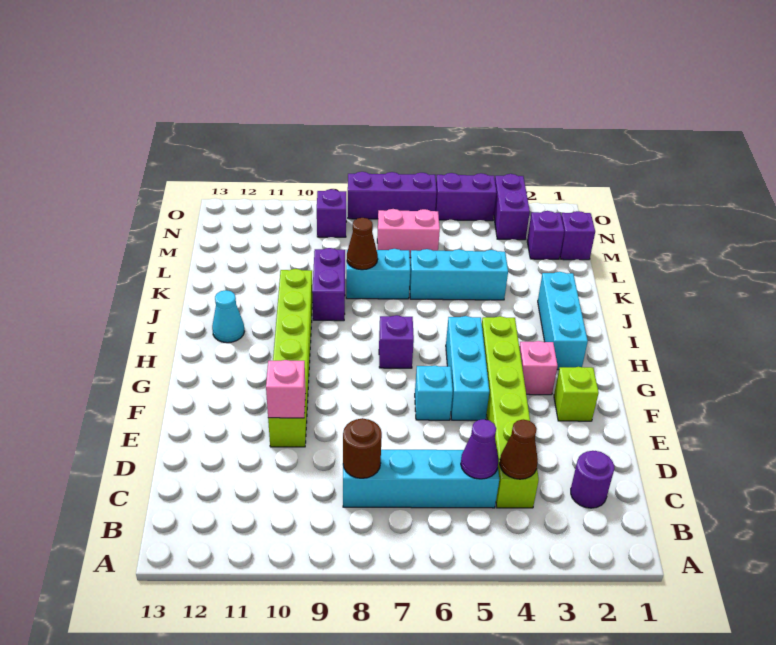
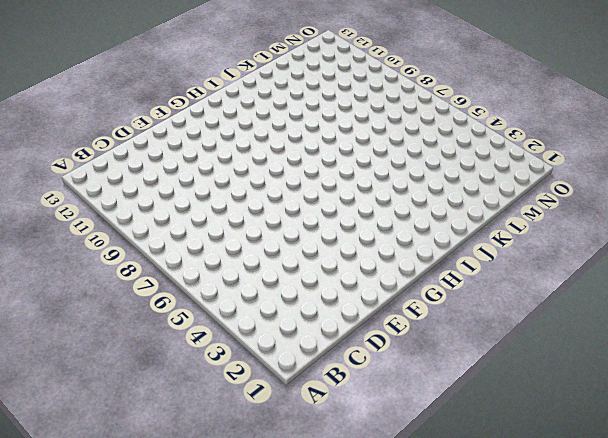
none -> purple 1x1 round brick [571,451,614,508]
none -> lime 1x6 brick [482,316,539,508]
none -> cyan 1x4 brick [343,450,499,508]

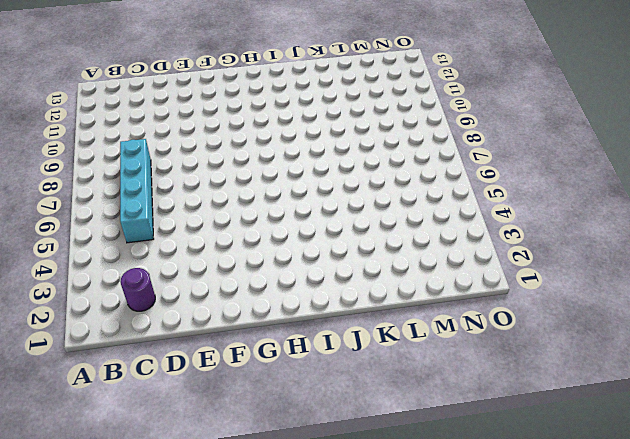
none -> lime 1x6 brick [482,316,539,508]
none -> lime 1x6 brick [268,269,313,447]
none -> lime 1x1 brick [554,367,599,421]

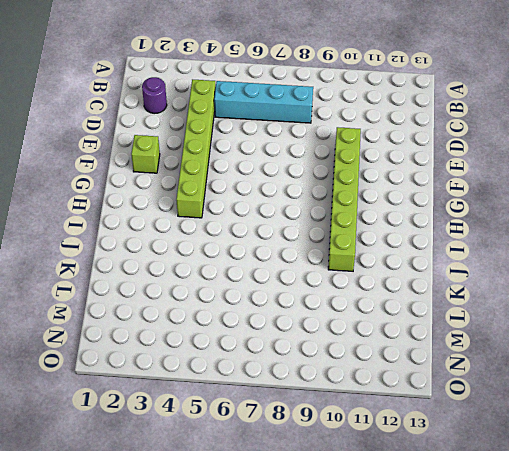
none -> cyan 1x3 brick [446,316,489,420]
none -> cyan 1x1 brick [415,366,453,420]
none -> pink 1x1 brick [519,341,558,395]

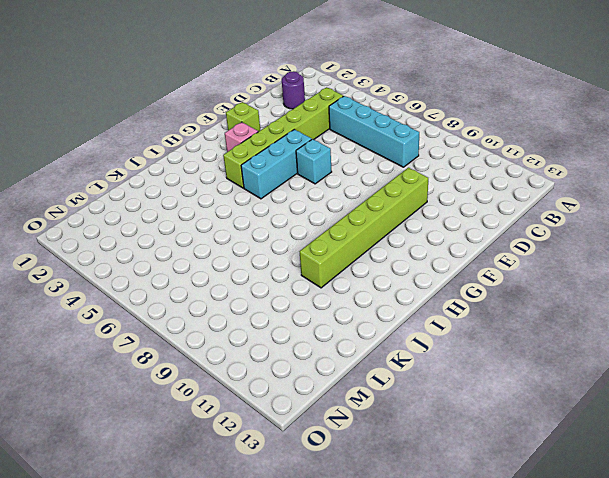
none -> cyan 1x3 brick [538,272,588,370]
none -> purple 1x1 brick [379,315,414,368]
none -> cyan 1x1 cone [212,290,244,343]

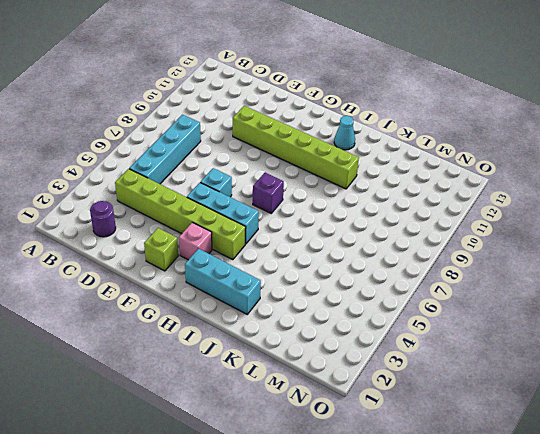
none -> purple 1x2 brick [312,248,345,321]
none -> cyan 1x3 brick [410,249,508,300]
none -> cyan 1x2 brick [346,249,410,299]

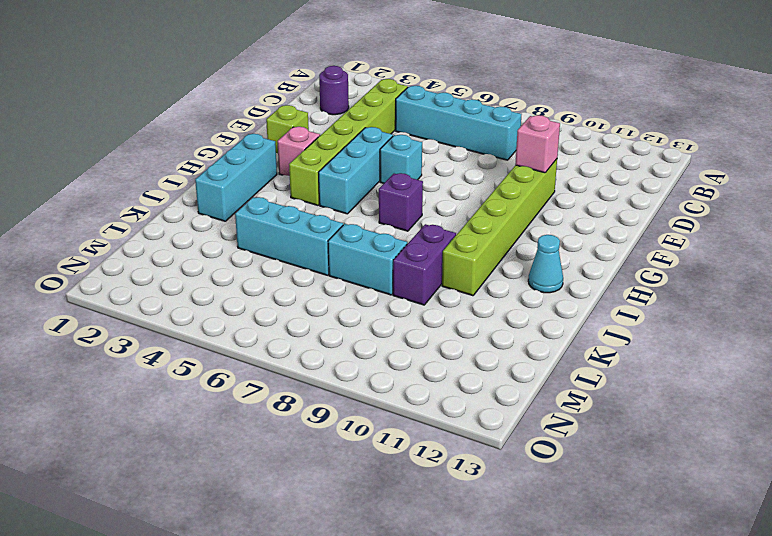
none -> purple 1x1 brick [560,211,595,260]
none -> purple 1x1 brick [527,211,564,259]
none -> pink 1x2 brick [377,209,440,258]

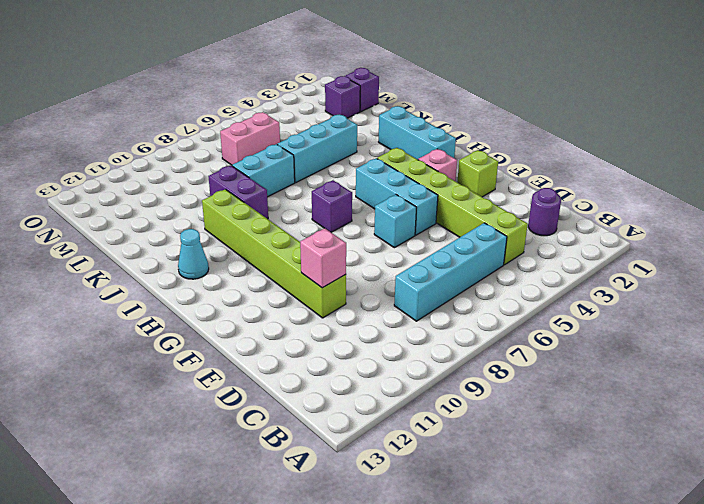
none -> purple 1x2 brick [494,174,530,240]
none -> purple 1x1 brick [317,189,346,237]
none -> purple 1x2 brick [435,173,497,221]

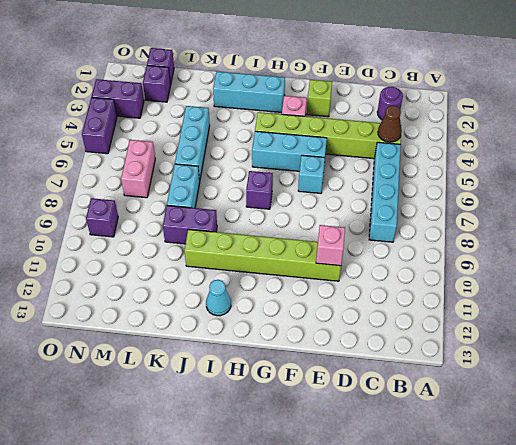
none -> purple 1x3 brick [348,172,437,219]
none -> purple 1x1 cone [461,419,499,479]
none -> brown 1x1 round brick [343,418,382,478]

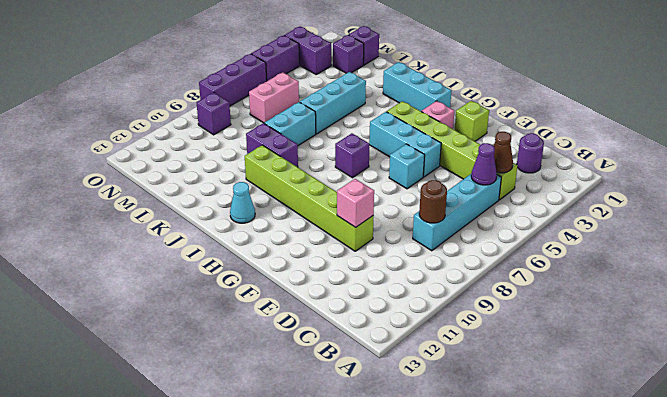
none -> brown 1x1 cone [347,218,378,270]

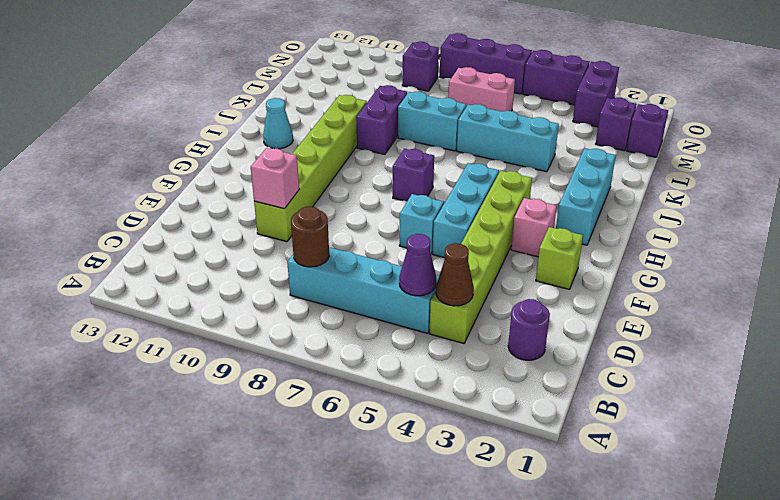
none -> brown 1x1 cone [347,218,378,270]

